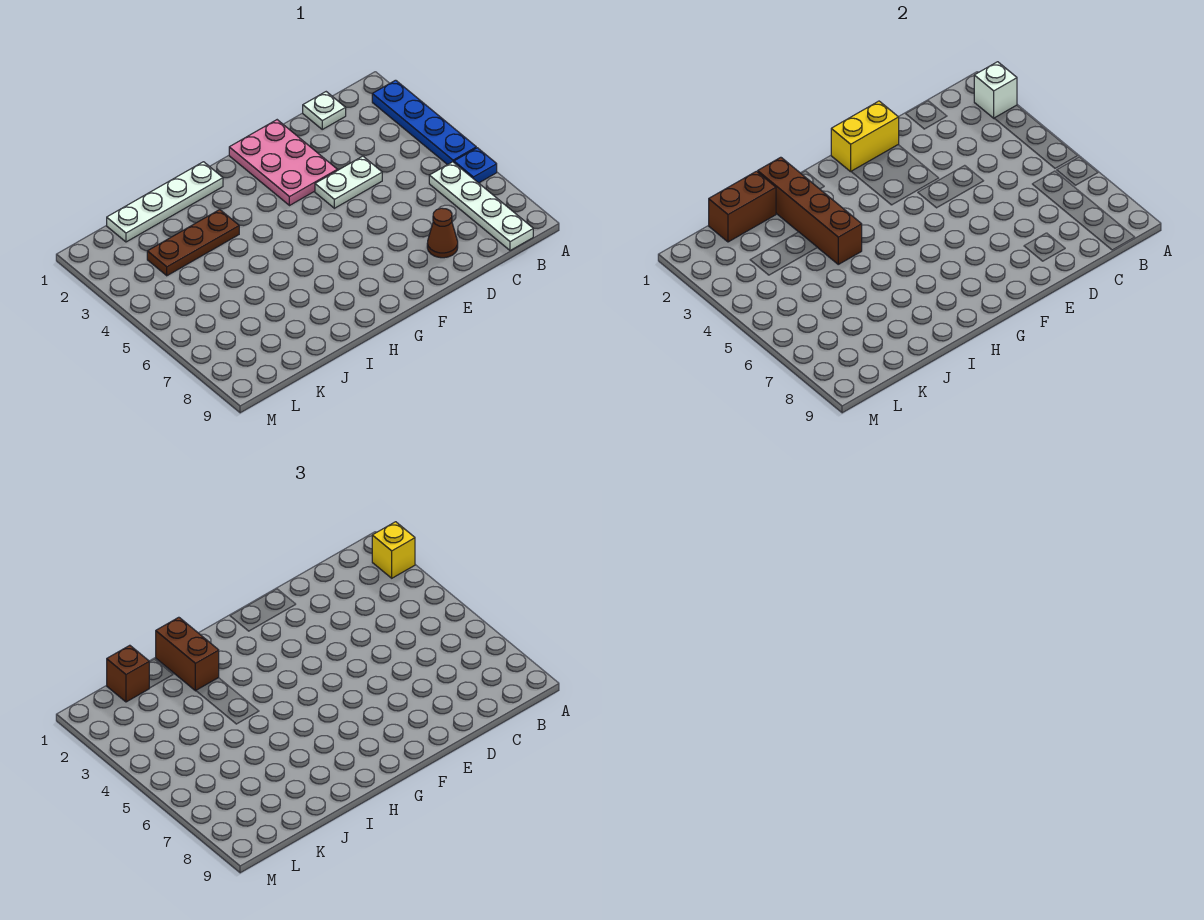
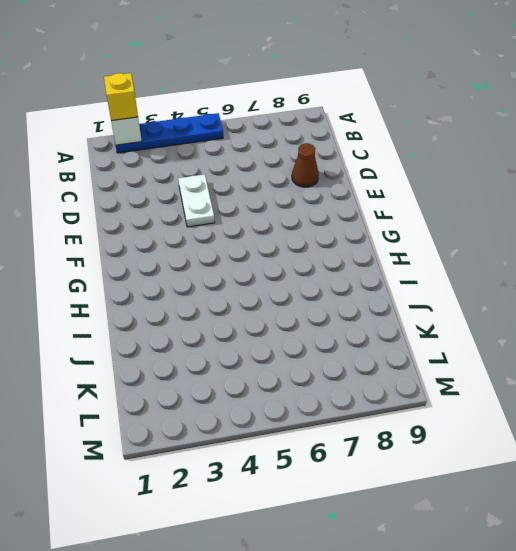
none -> blue 1x1 plate [454,148,497,183]
none -> white 1x4 plate [429,162,533,251]
none -> white 1x1 plate [303,92,346,129]

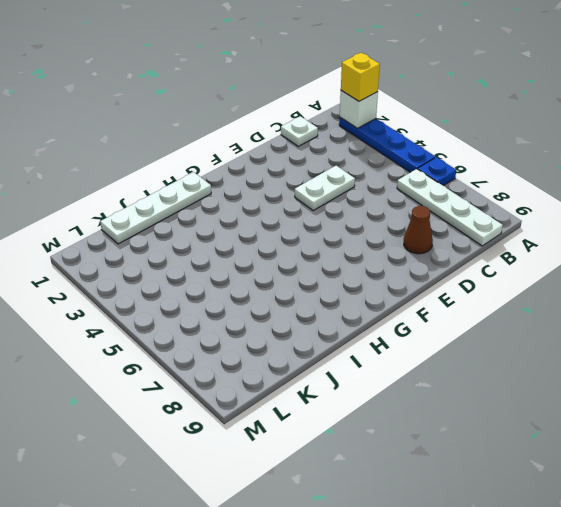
none -> pink 2x3 plate [229,120,337,206]
none -> brown 1x3 plate [147,210,239,276]
none -> yellow 1x2 brick [831,101,899,172]

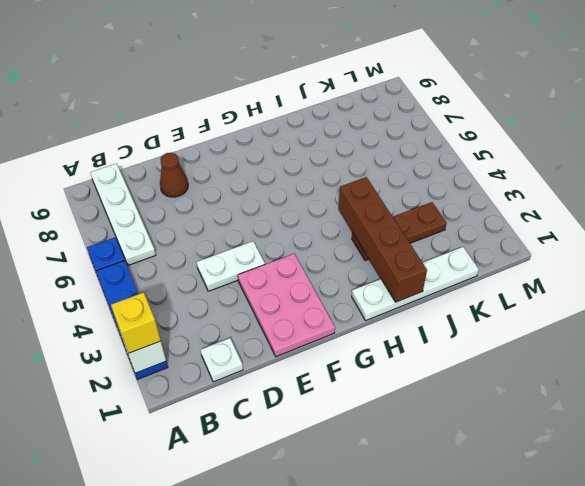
none -> yellow 1x2 brick [831,101,899,172]
none -> brown 1x2 brick [709,171,776,242]
none -> brown 1x2 brick [156,617,219,691]

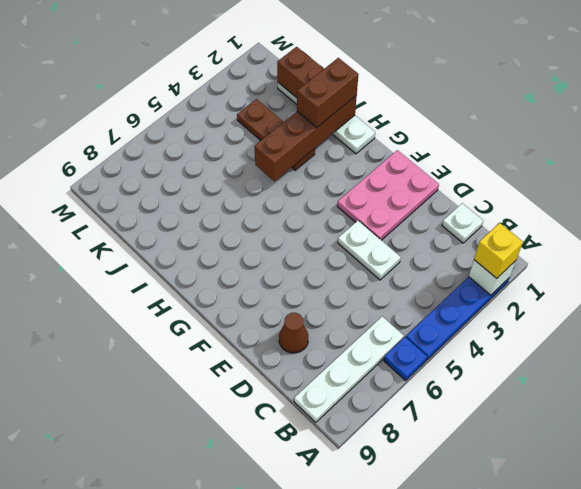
none -> yellow 1x2 brick [831,101,899,172]
none -> brown 1x1 brick [107,645,149,702]

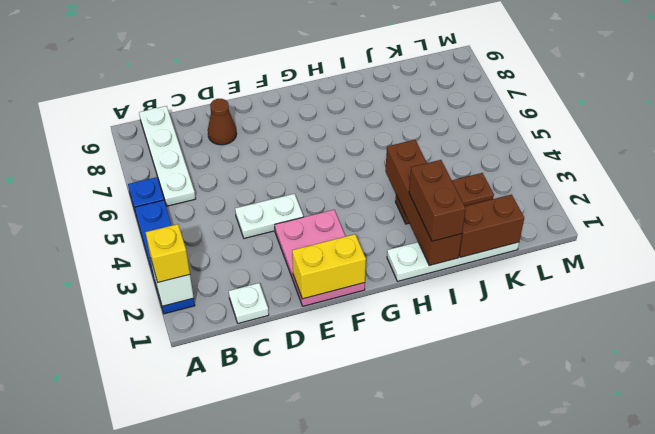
none -> brown 1x1 brick [107,645,149,702]

